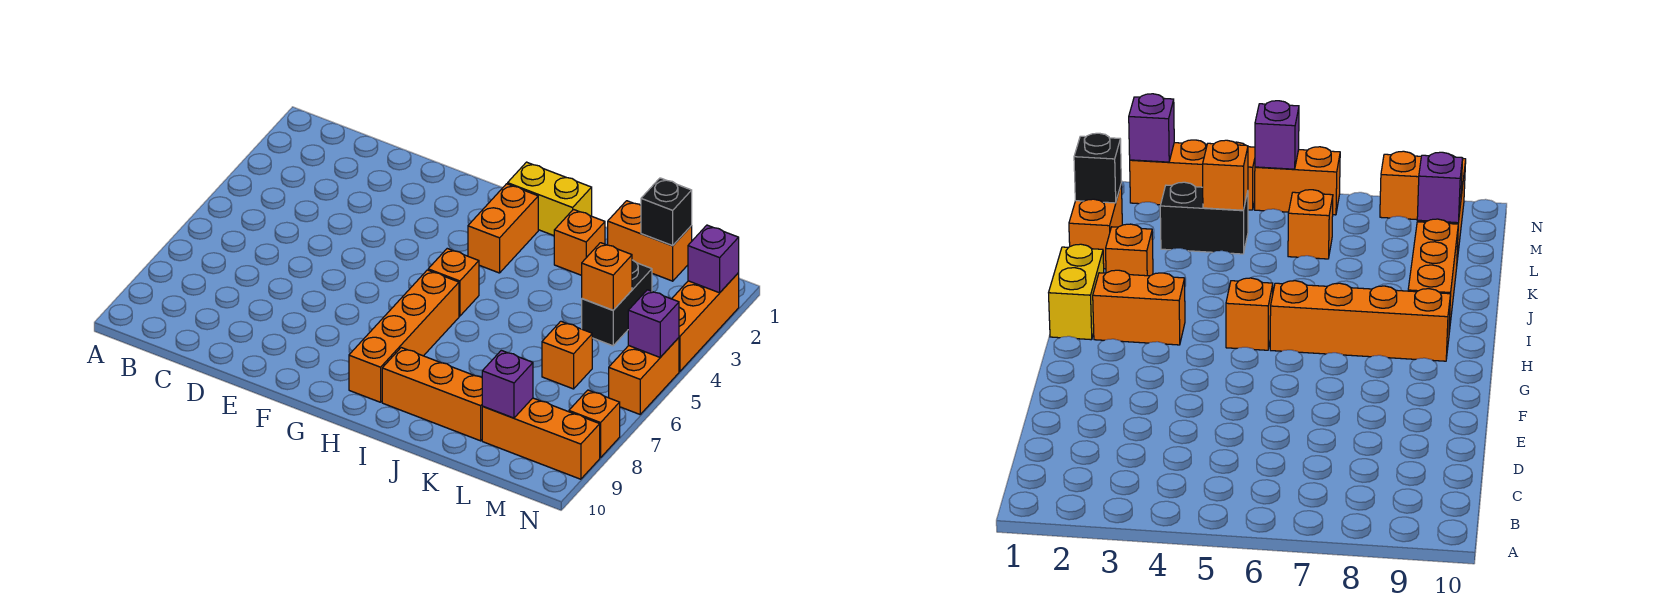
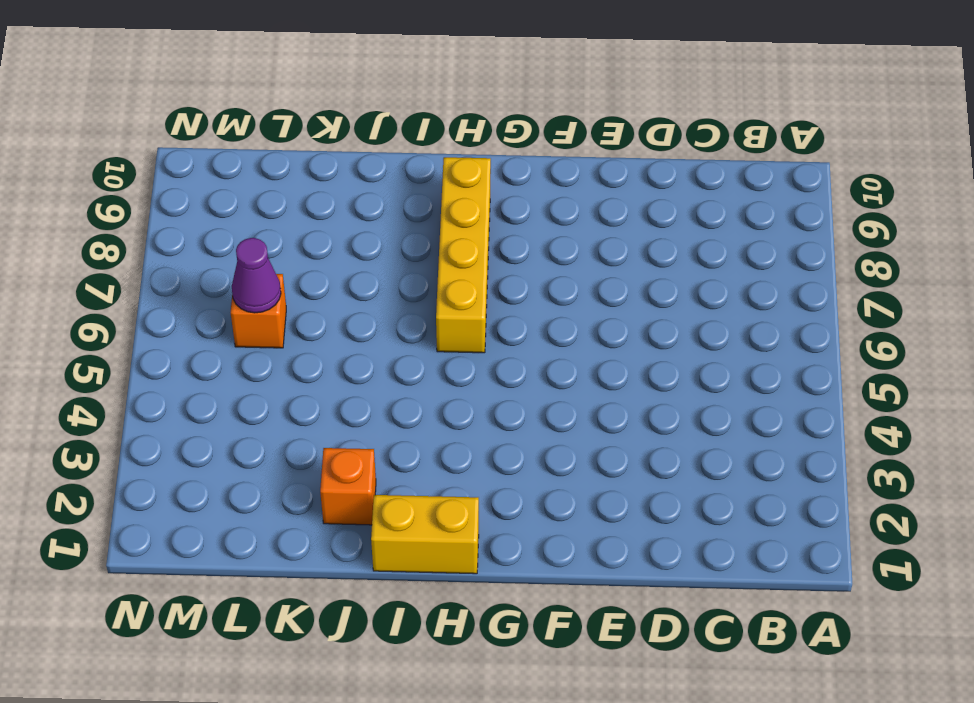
yellow 1x4 brick [436,157,491,353] -> orange 1x4 brick [349,270,459,402]
purple 1x1 cone [232,238,281,313] -> none
none -> orange 1x2 brick [468,184,538,273]
none -> orange 1x1 brick [428,249,479,316]
none -> orange 1x3 brick [382,348,483,441]

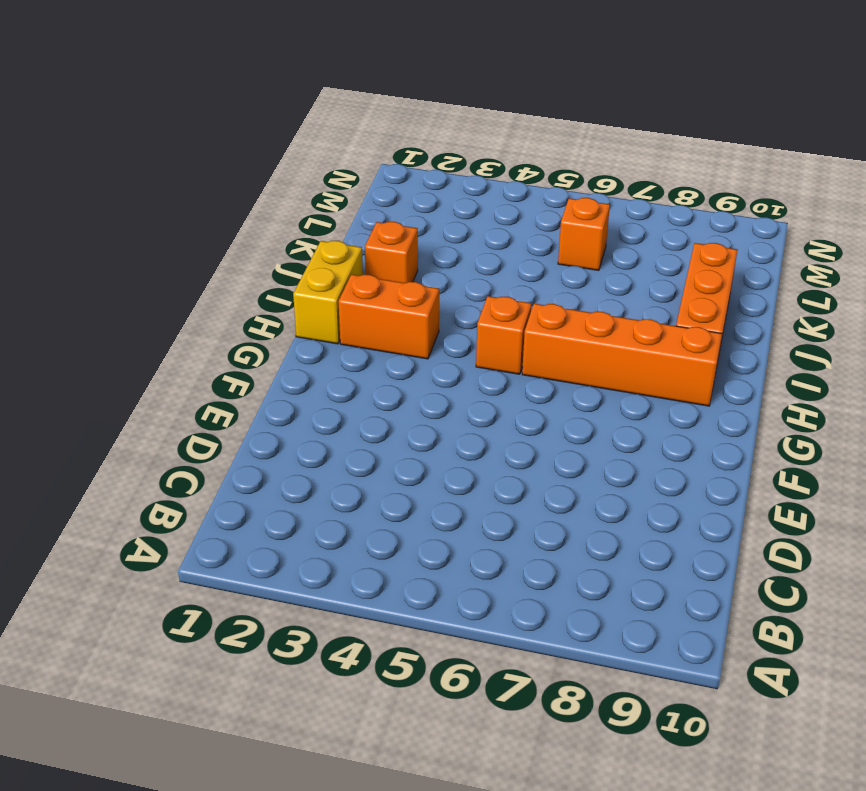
none -> orange 1x2 brick [608,201,692,281]
none -> black 1x2 brick [582,260,652,346]
none -> orange 1x3 brick [482,398,600,479]

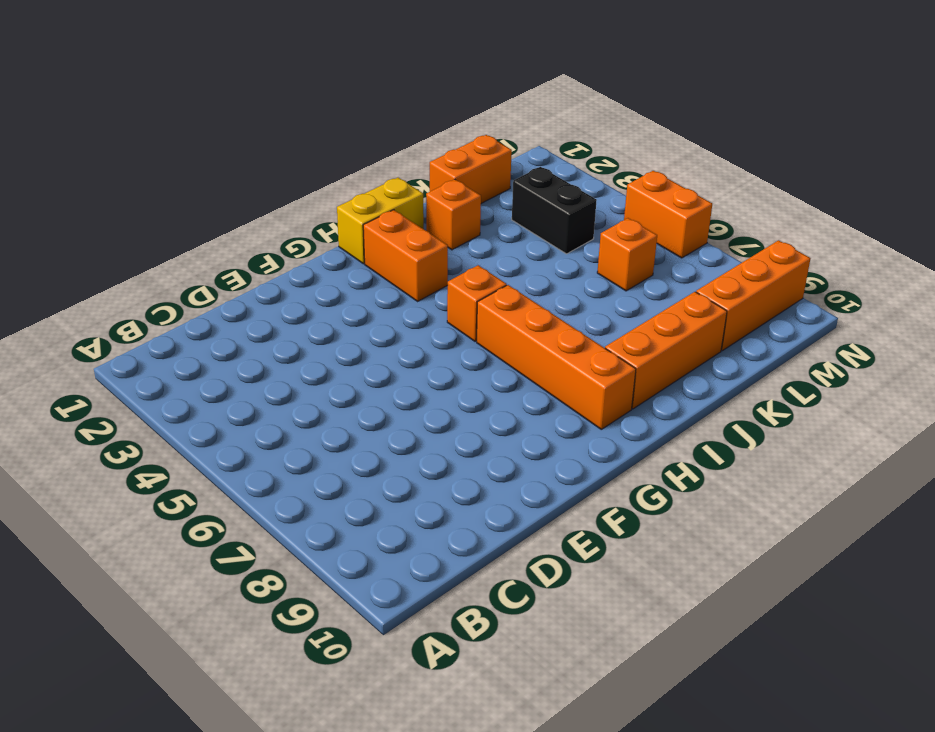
none -> orange 1x3 brick [672,273,739,371]
none -> orange 1x1 brick [569,390,620,458]
none -> black 1x1 brick [641,178,692,246]

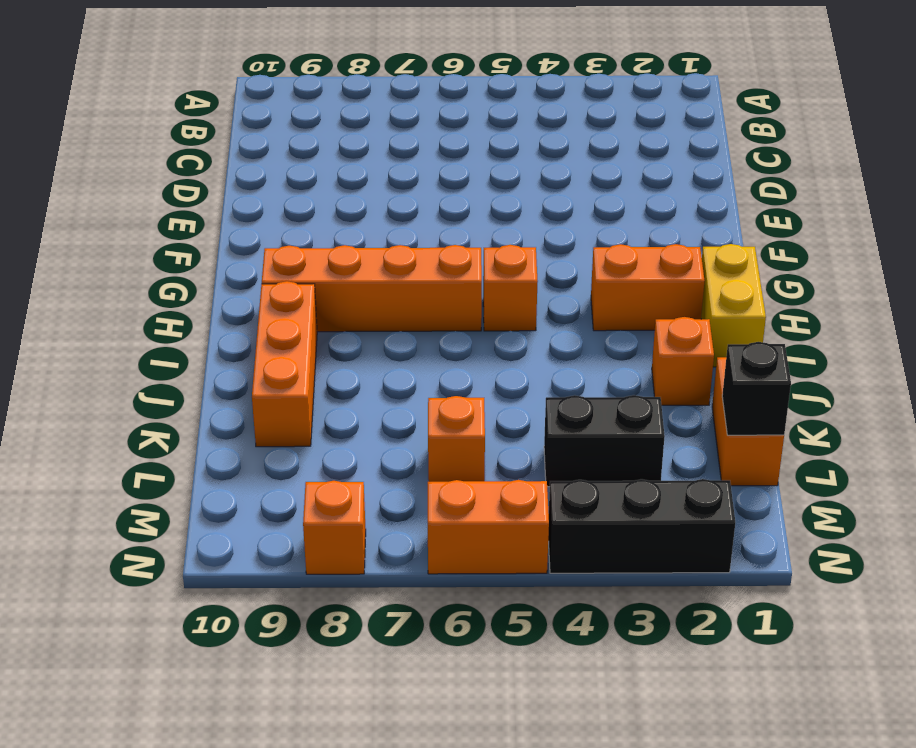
black 1x3 brick [548,479,735,573] -> orange 1x3 brick [672,273,739,371]
none -> orange 1x3 brick [482,398,600,479]
none -> orange 1x1 brick [582,243,632,310]
none -> purple 1x1 brick [482,350,533,418]

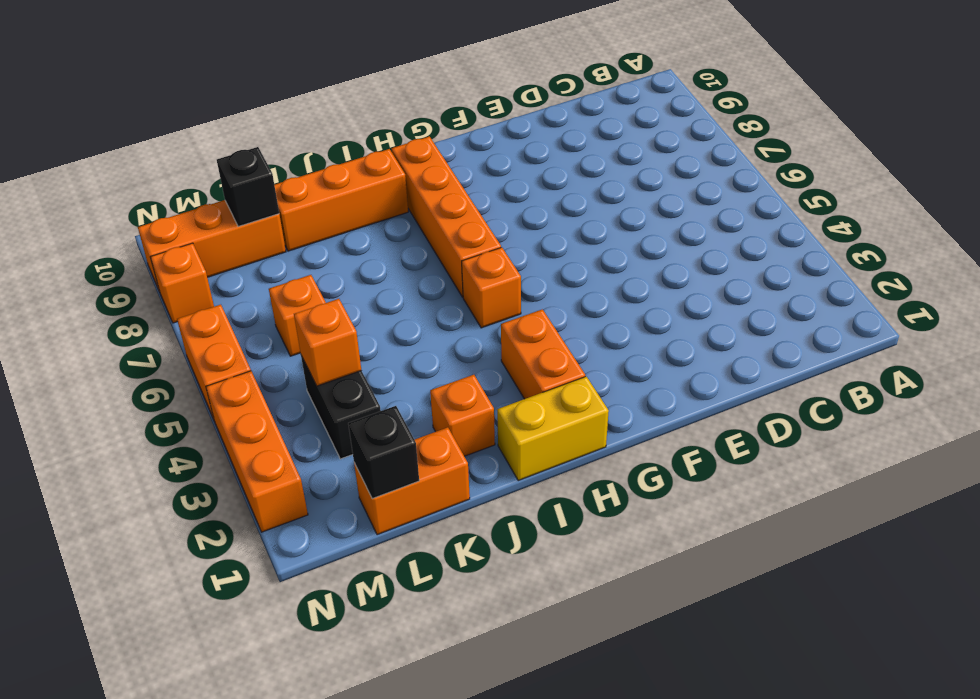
black 1x1 brick [217,147,279,227] -> purple 1x1 brick [482,350,533,418]
none -> purple 1x1 brick [688,225,739,293]
none -> purple 1x1 brick [628,290,679,357]

